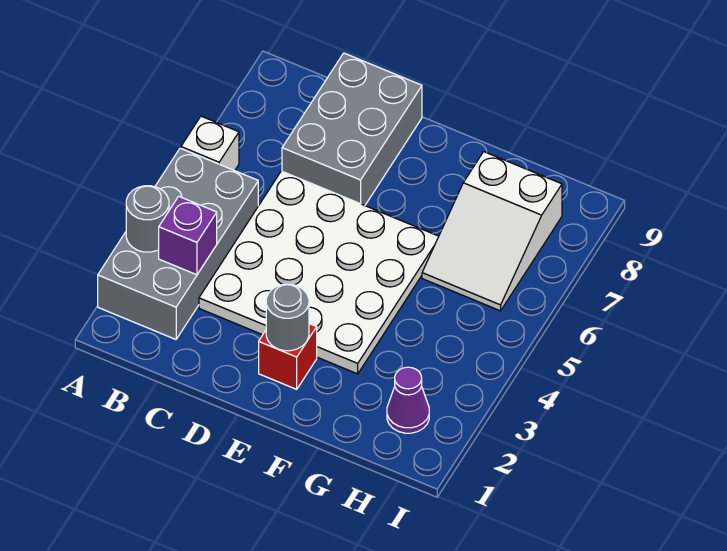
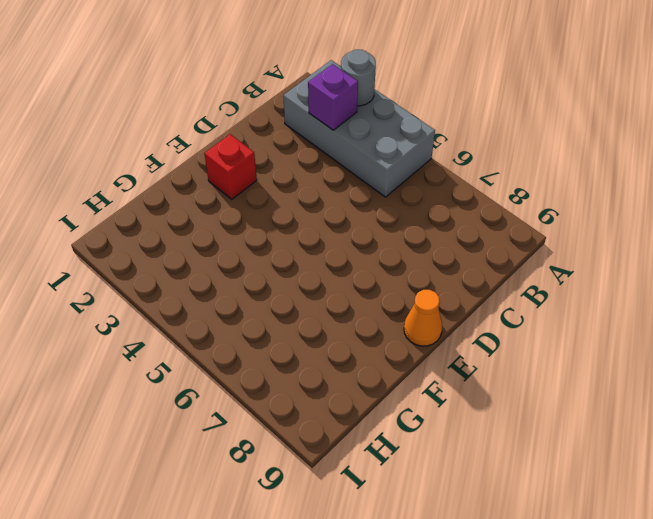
orange 1x1 cone [404,290,442,346] -> none
none -> white 1x1 brick [181,116,239,171]
none -> white 4x4 plate [199,171,439,374]

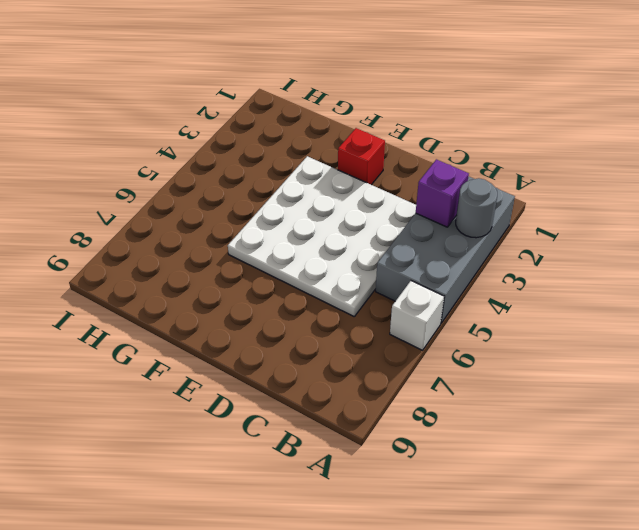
none -> grey 2x3 brick [282,53,422,205]
none -> white 2x3 slope [422,152,562,311]

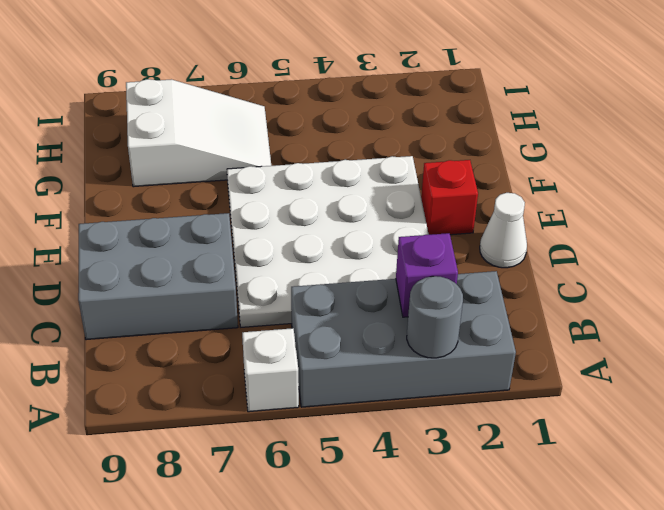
white 1x1 cone [480,193,527,268] -> none
none -> purple 1x1 cone [387,367,429,433]
none -> grey 1x1 round brick [266,284,309,351]

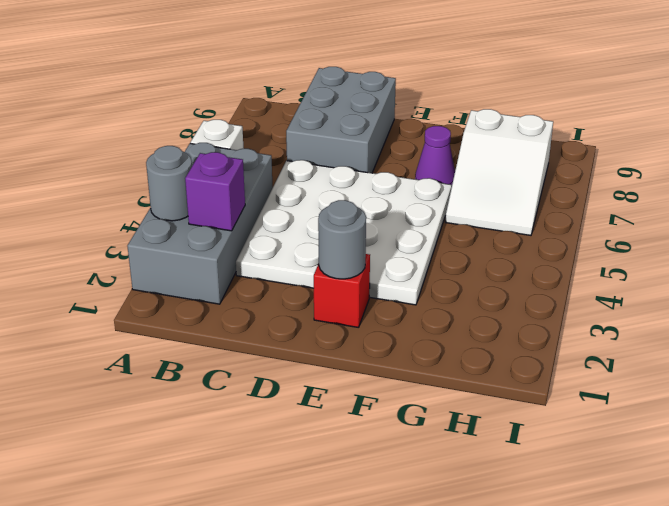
purple 1x1 cone [415,126,455,185] -> purple 1x1 cone moved to [387,367,429,433]

